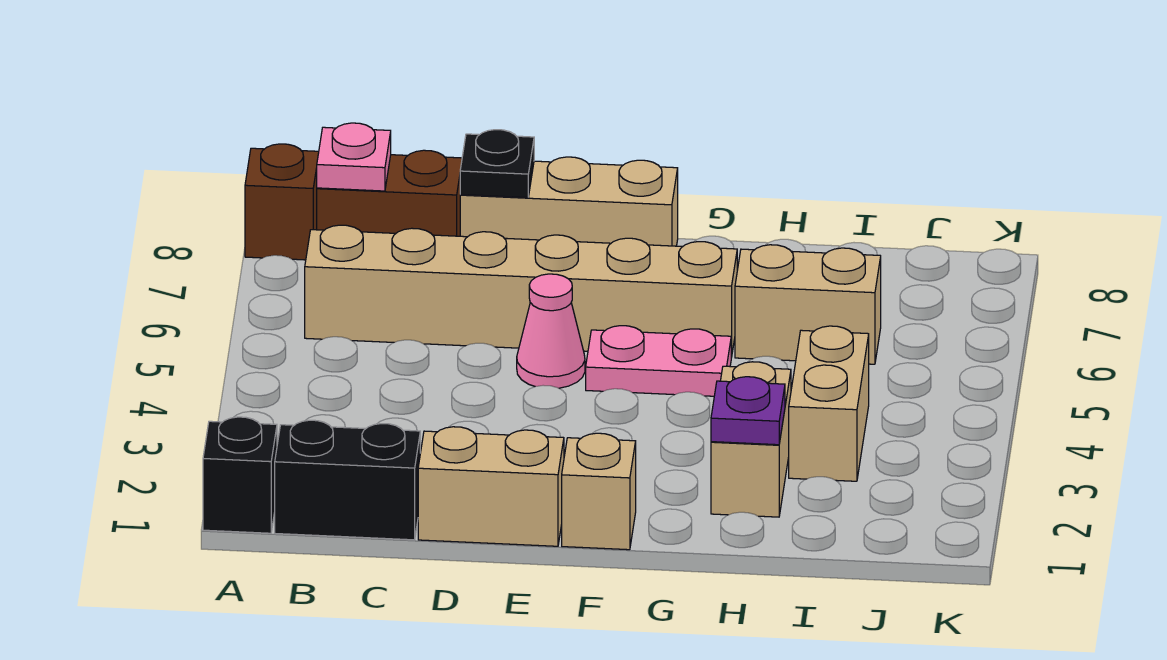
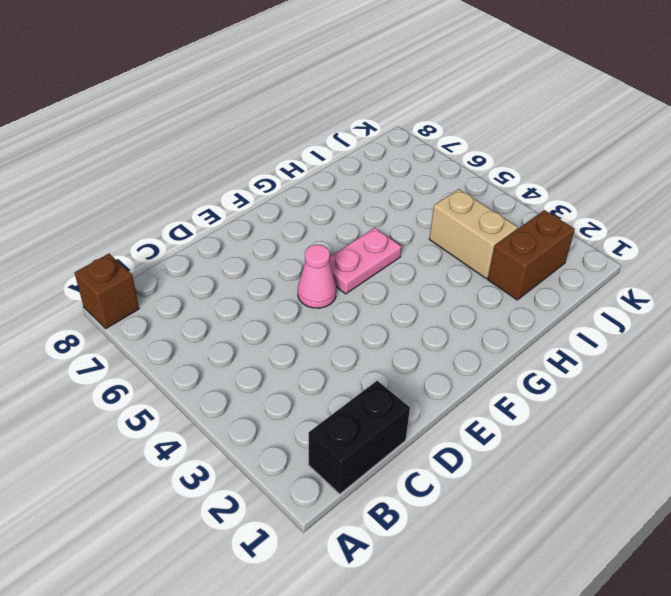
brown 1x2 brick [488,210,575,300] -> brown 1x2 brick moved to [317,150,462,236]
none -> black 1x1 brick [203,417,277,533]
none -> tan 1x6 brick [305,225,737,358]
none -> tan 1x2 brick [418,427,564,546]

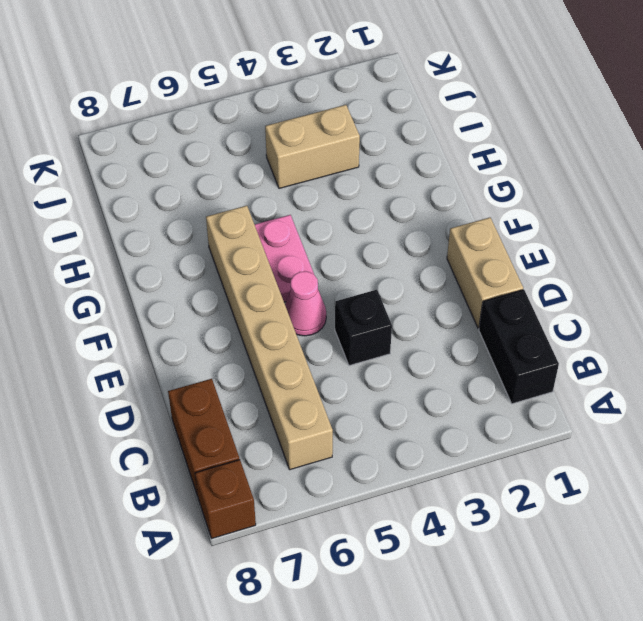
black 1x1 brick [335,290,392,366] -> black 1x1 brick moved to [203,417,277,533]
none -> tan 1x3 brick [460,157,678,246]
none -> tan 1x1 brick [562,433,636,550]
none -> tan 1x2 brick [711,362,791,517]

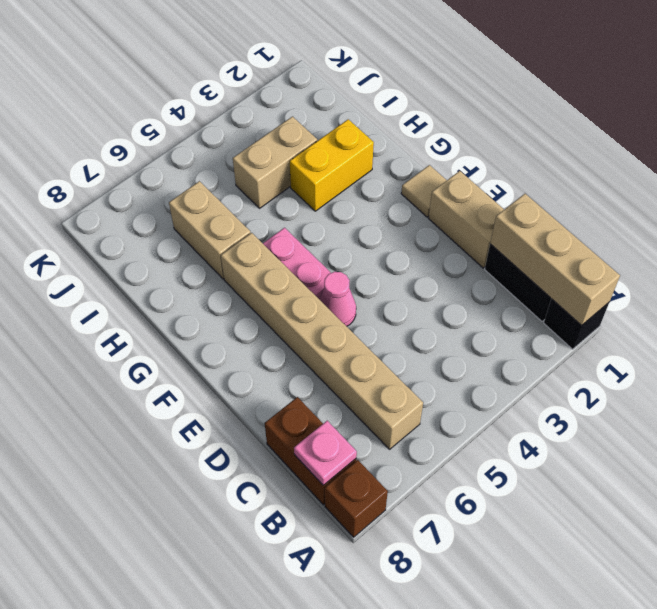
tan 1x3 brick [490,194,620,326] -> tan 1x3 brick moved to [460,157,678,246]
tan 1x1 tile [401,165,447,217] -> tan 1x1 brick [562,433,636,550]
yellow 1x2 brick [290,119,374,211] -> tan 1x2 brick [711,362,791,517]
none -> black 1x1 plate [460,130,534,198]
none -> purple 1x1 plate [711,377,785,445]

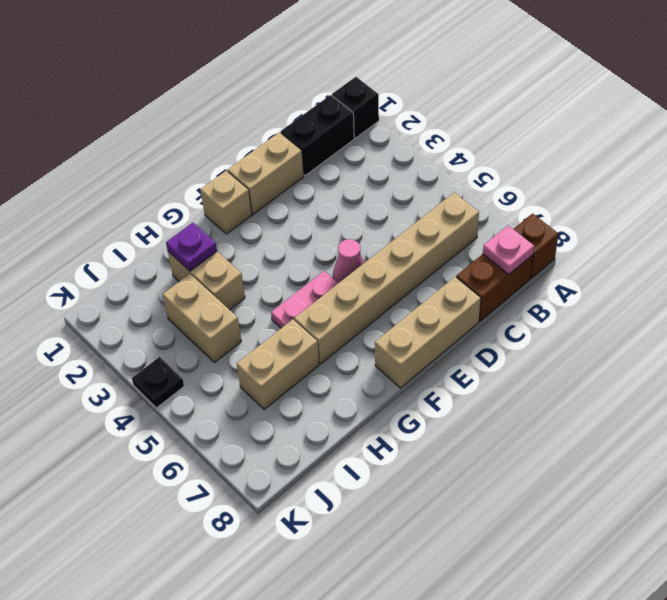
black 1x1 plate [132,357,184,408] -> black 1x1 plate moved to [460,130,534,198]

